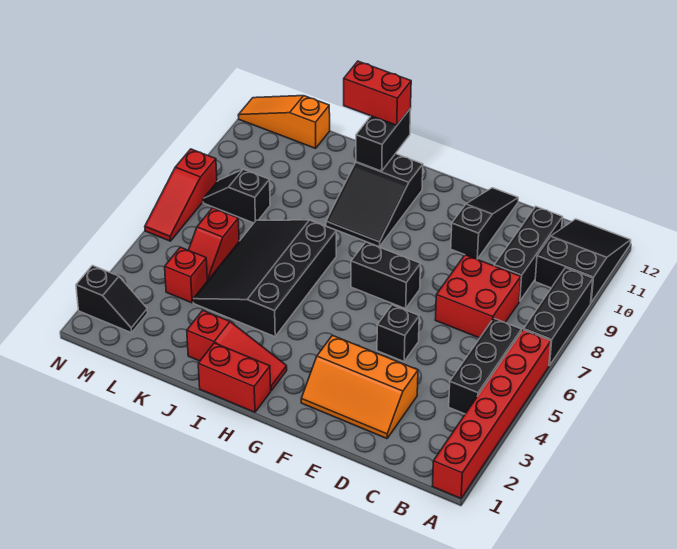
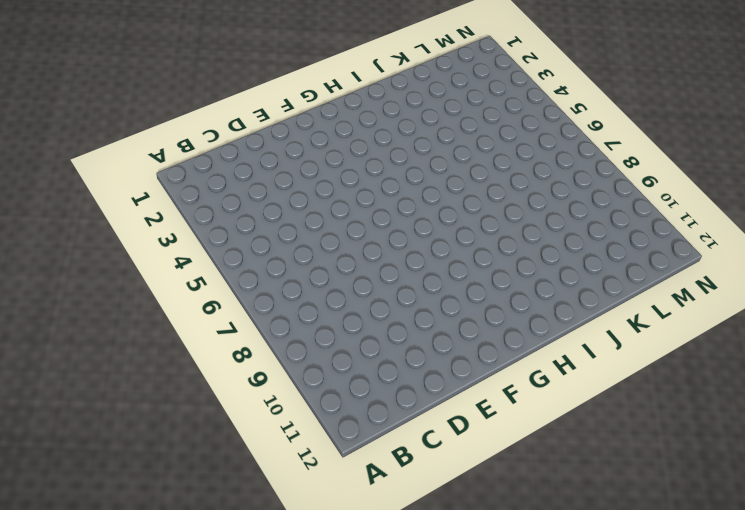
none -> red 1x6 brick [432,330,551,498]
none -> black 1x3 brick [524,268,593,366]
none -> black 2x3 slope [535,219,631,303]

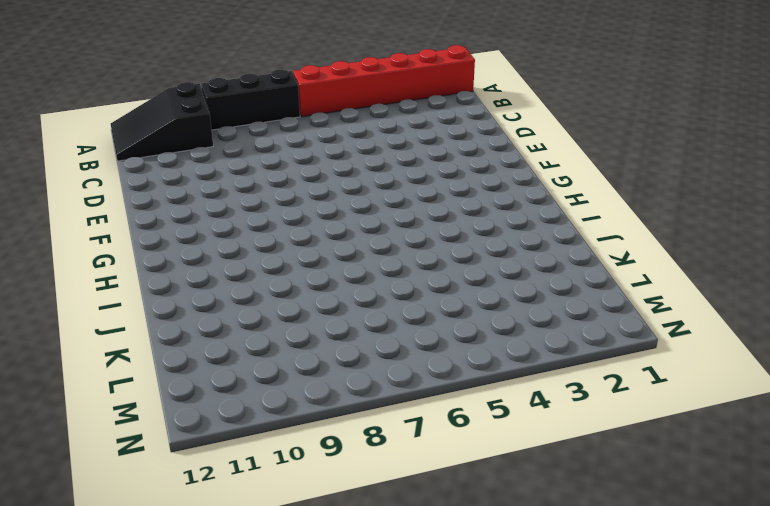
none -> black 1x3 brick [449,319,521,414]
none -> red 2x2 brick [435,255,521,338]
none -> black 1x3 brick [494,207,562,301]

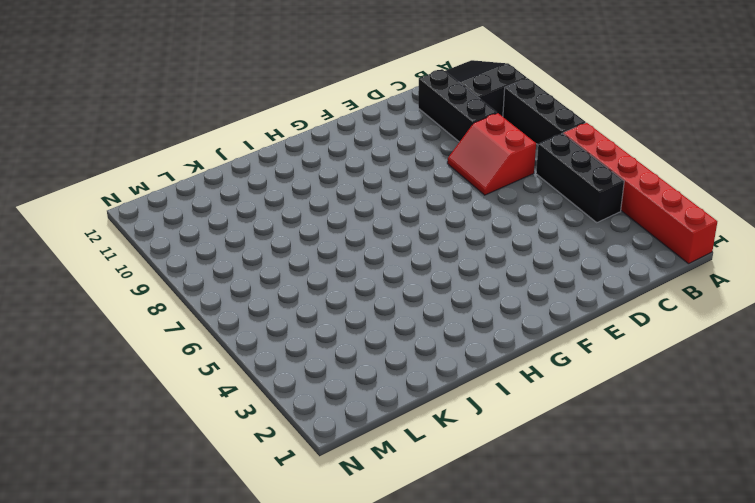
red 2x2 slope [447,113,536,195] -> red 2x2 brick [435,255,521,338]
none -> orange 2x3 slope [301,335,418,439]
none -> black 1x1 brick [377,305,419,361]
none -> black 1x3 slope [451,188,518,259]

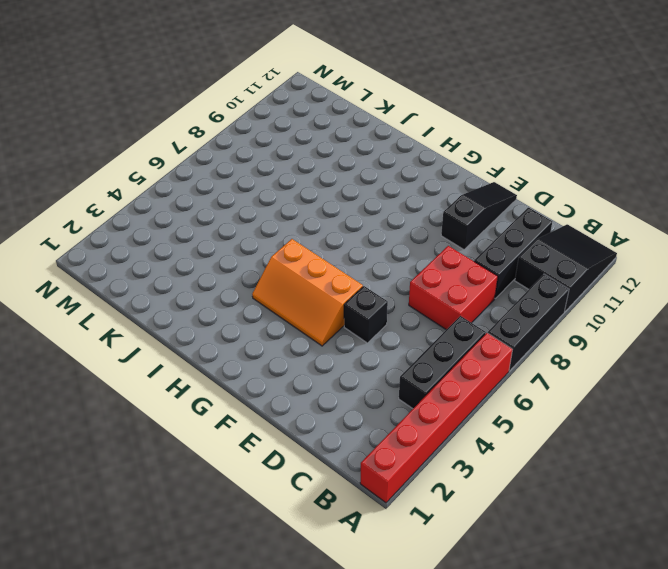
orange 2x3 slope [252,239,363,346] -> orange 2x3 slope moved to [301,335,418,439]
none -> black 1x2 brick [351,242,421,309]
none -> red 1x2 brick [198,343,271,412]
none -> red 1x3 slope [187,311,287,390]

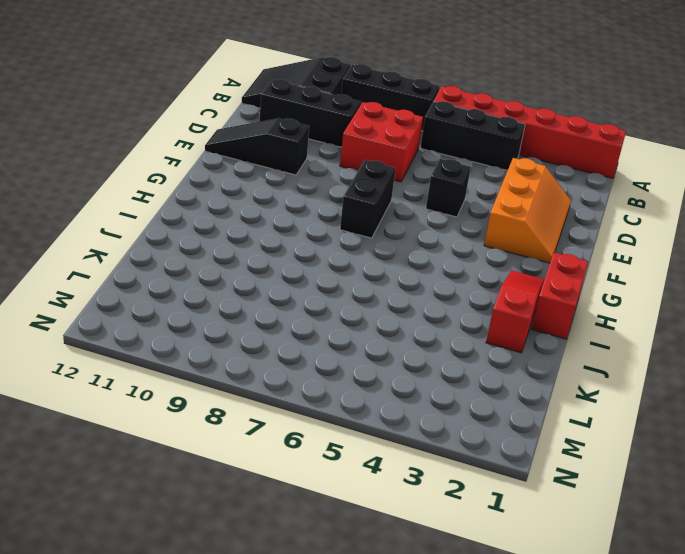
none -> black 2x3 slope [326,154,423,247]
none -> black 3x4 slope [193,220,336,337]
none -> red 1x1 brick [165,247,207,303]

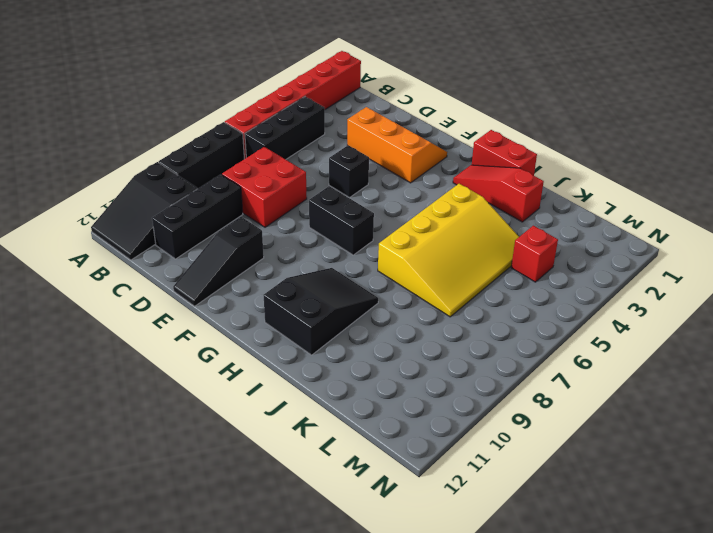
yellow 3x4 slope [378,184,519,317] -> black 3x4 slope [193,220,336,337]
none -> red 1x2 slope [189,208,239,281]
none -> black 1x2 slope [203,169,270,223]
none -> orange 1x3 slope [238,96,330,148]

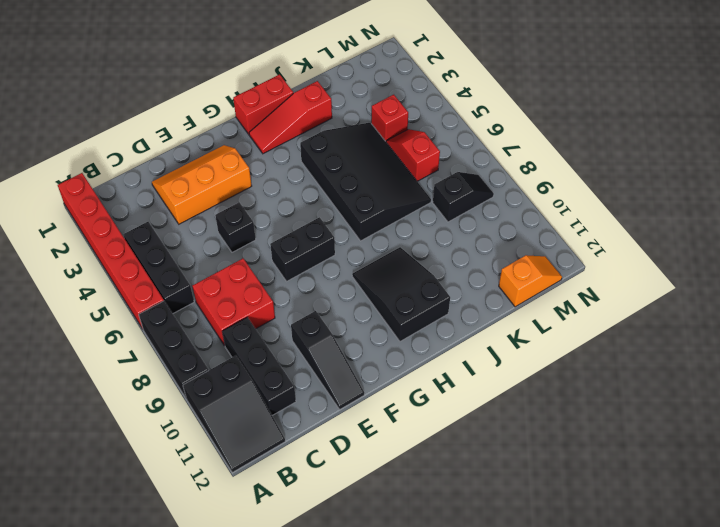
orange 1x2 slope [499,255,562,307] -> orange 1x3 slope [238,96,330,148]
none -> black 1x2 slope [76,266,148,333]
none -> red 1x3 slope [145,149,217,241]
none -> black 1x2 brick [356,108,411,171]

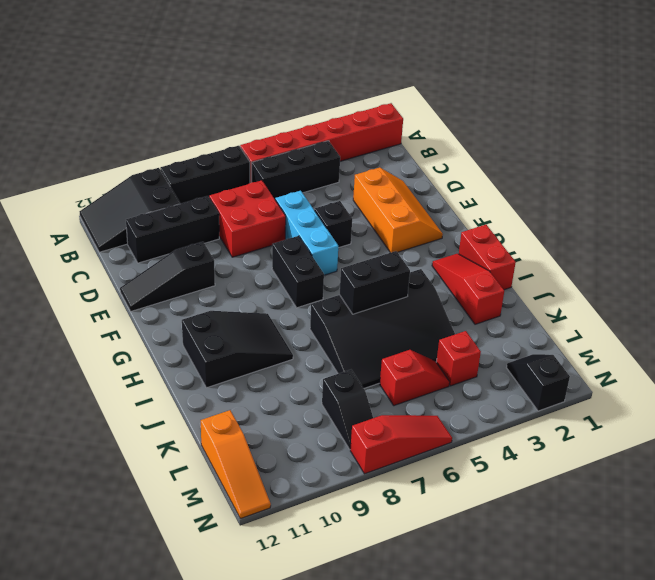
cyan 1x3 brick [275,191,338,275] -> none
black 1x2 brick [340,251,410,314] -> black 1x2 brick moved to [356,108,411,171]
none -> red 1x2 brick [344,61,411,125]

